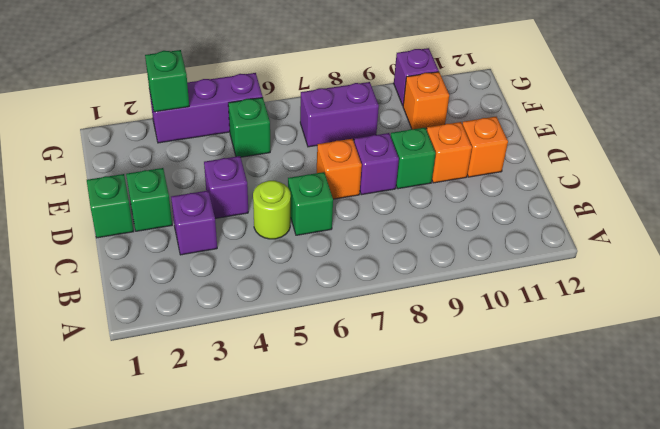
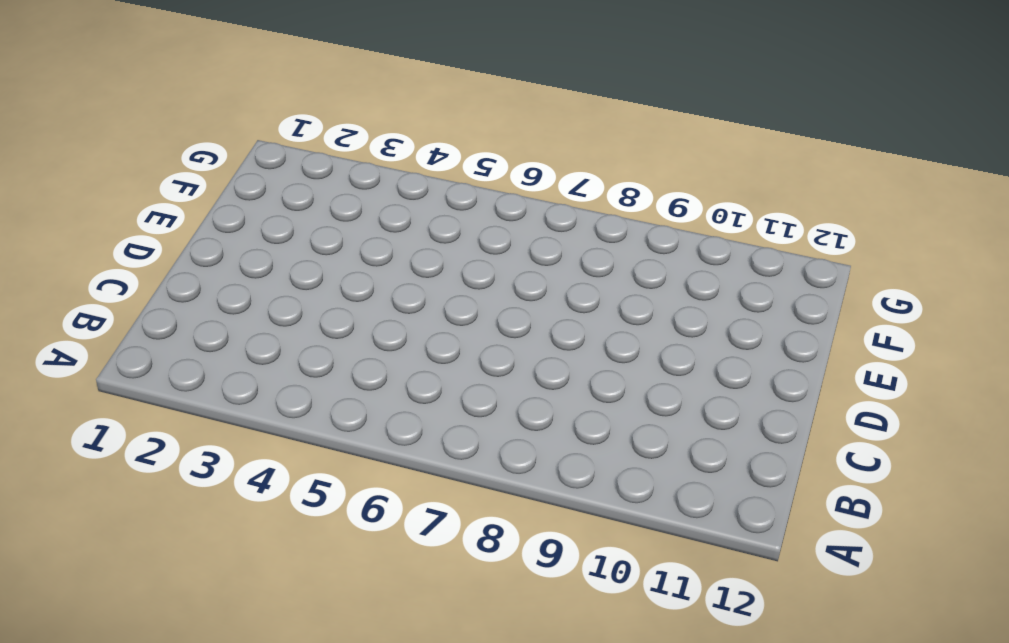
none -> purple 1x1 brick [171,191,217,255]
none -> lime 1x1 round brick [253,181,291,239]
none -> green 1x1 brick [288,172,333,235]

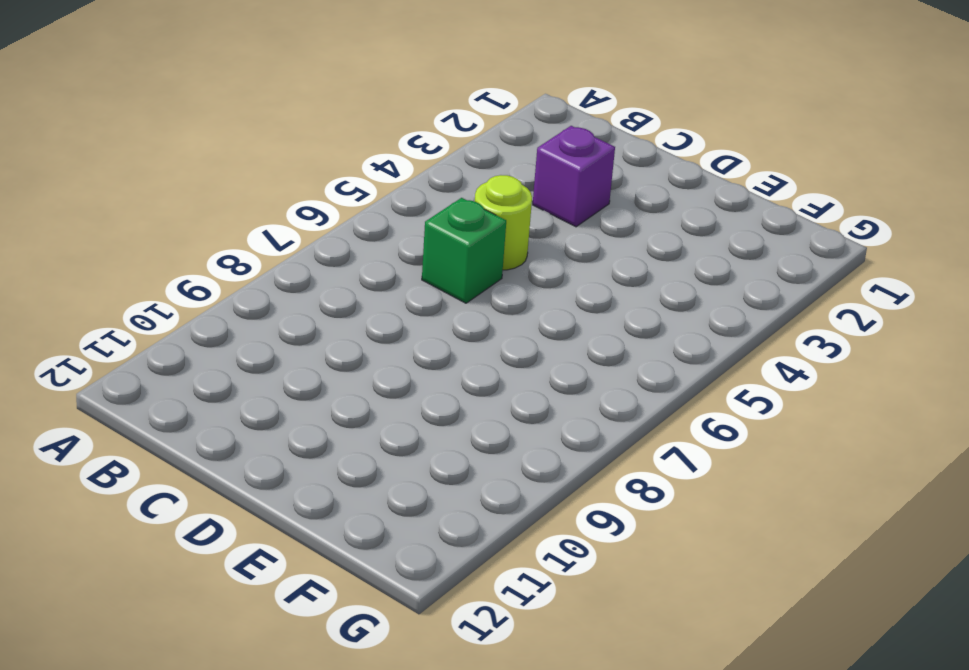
none -> green 1x1 brick [87,174,134,238]
none -> green 1x1 brick [126,168,172,231]
none -> purple 1x1 brick [204,156,248,218]

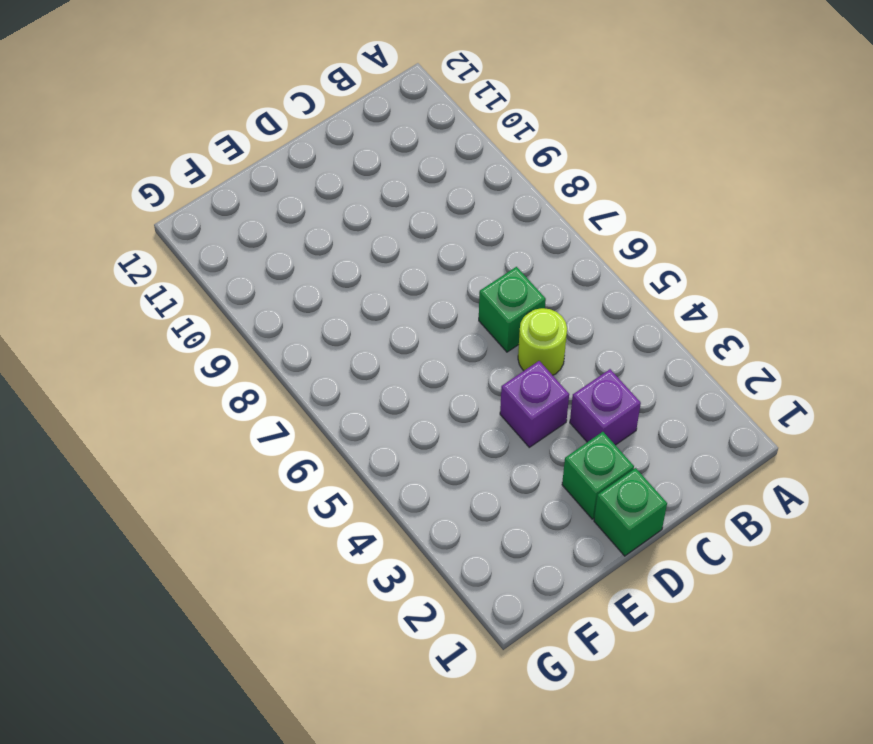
none -> orange 1x1 brick [317,139,362,199]
none -> purple 1x1 brick [354,133,399,195]
none -> green 1x1 brick [391,128,436,189]

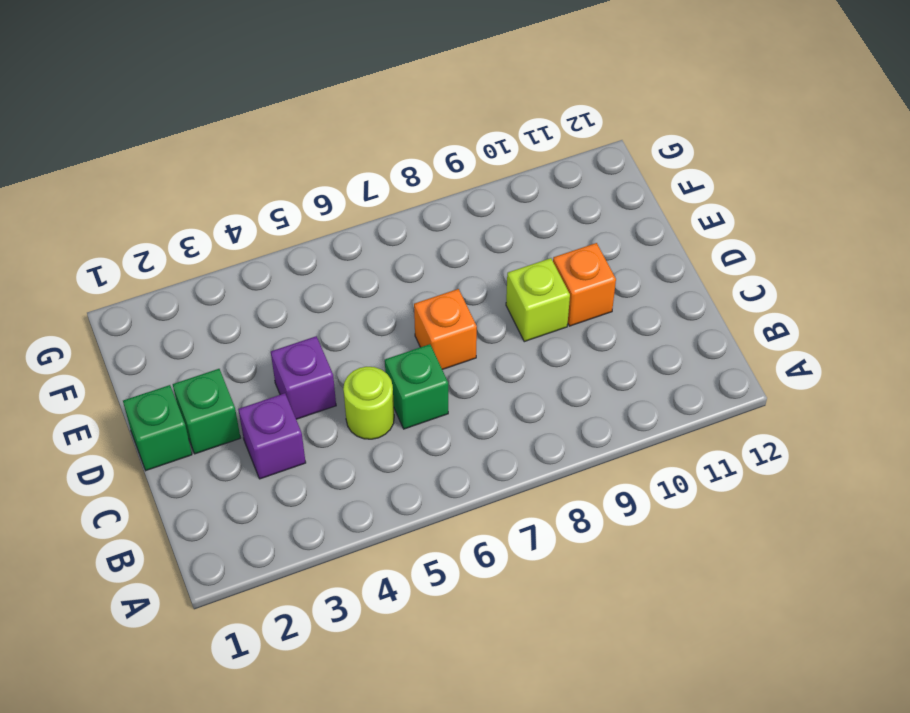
lime 1x1 brick [506,258,570,342] -> green 1x1 brick [391,128,436,189]
none -> purple 1x1 brick [354,133,399,195]
none -> orange 1x1 brick [462,117,508,177]
none -> green 1x1 brick [228,98,270,157]

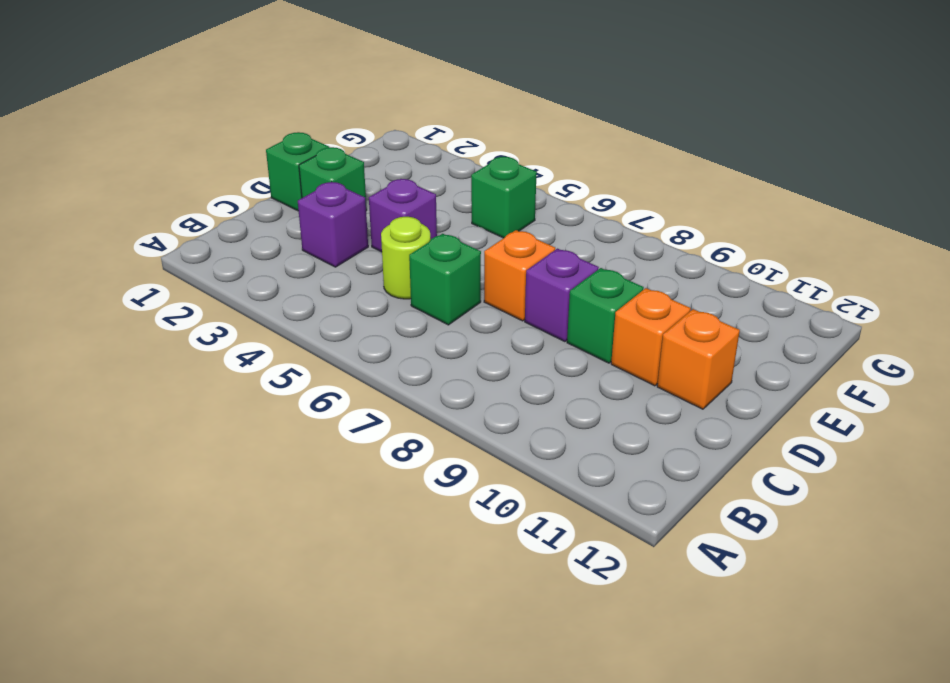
none -> purple 1x2 brick [300,82,379,147]
none -> orange 1x1 brick [403,72,449,129]
none -> purple 1x3 brick [149,73,263,143]

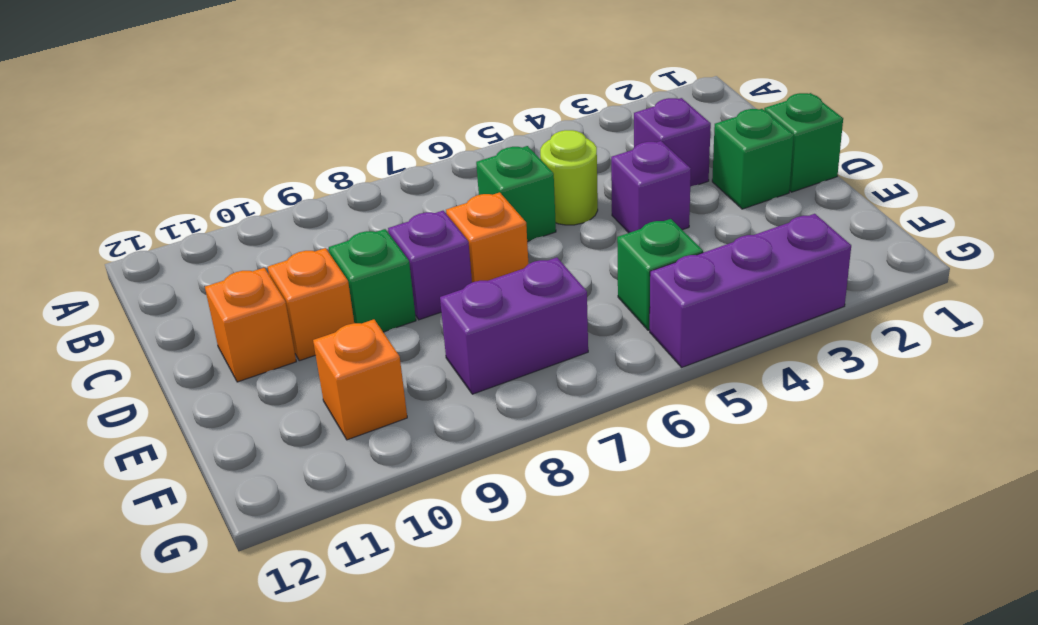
none -> purple 1x1 brick [394,48,439,105]
none -> green 1x1 brick [145,50,189,112]

